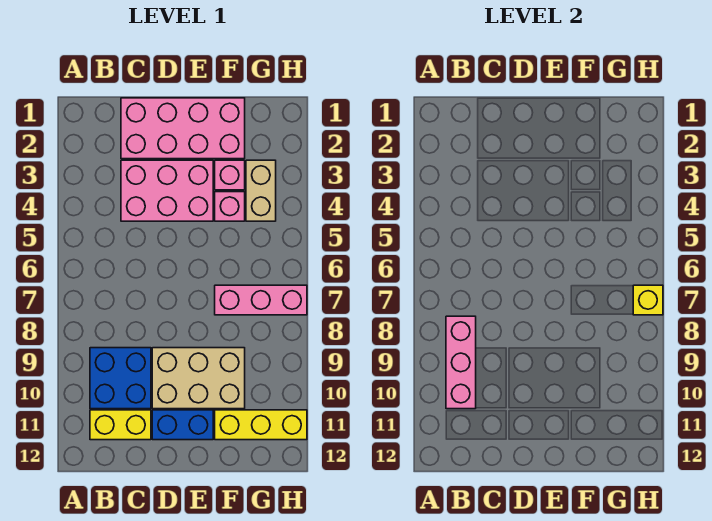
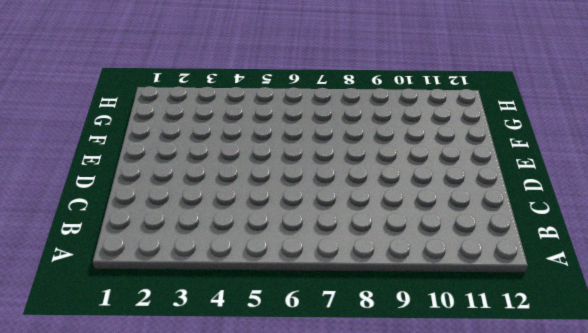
none -> blue 2x2 brick [90,348,151,409]
none -> yellow 1x2 brick [90,410,151,440]
none -> pink 2x4 brick [121,98,245,159]

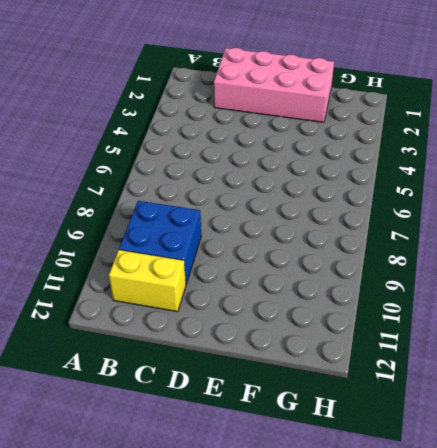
none -> pink 2x3 brick [121,160,213,221]
none -> tan 2x3 brick [152,348,245,409]
none -> blue 1x2 brick [152,410,213,440]

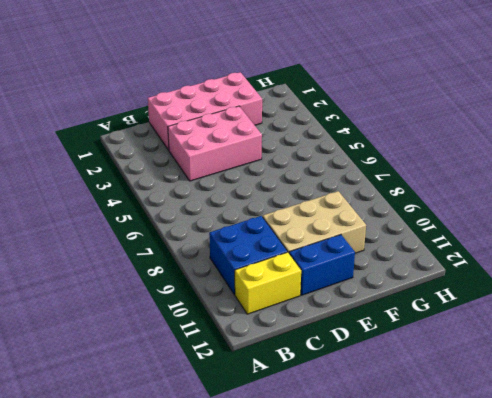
none -> pink 1x1 brick [215,160,245,190]
none -> pink 1x1 brick [215,192,245,221]
none -> pink 1x3 brick [215,285,307,315]

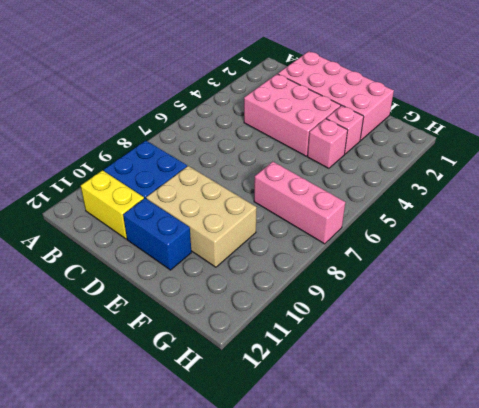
none -> yellow 1x3 brick [215,410,307,440]
none -> tan 1x2 brick [246,160,276,221]
none -> pink 1x3 brick [446,316,476,409]

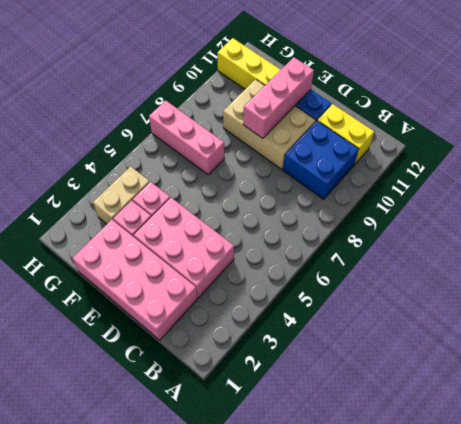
pink 1x3 brick [243,57,314,138] -> pink 1x3 brick moved to [446,316,476,409]
none -> yellow 1x1 brick [633,285,663,315]

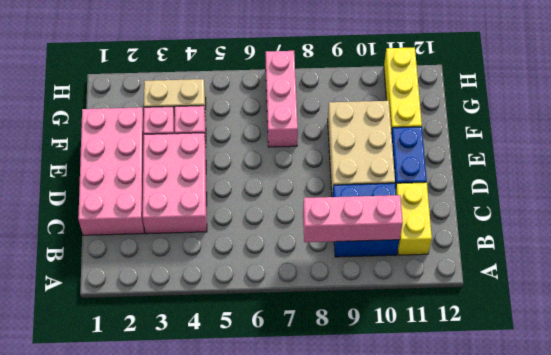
none -> yellow 1x1 brick [633,285,663,315]

